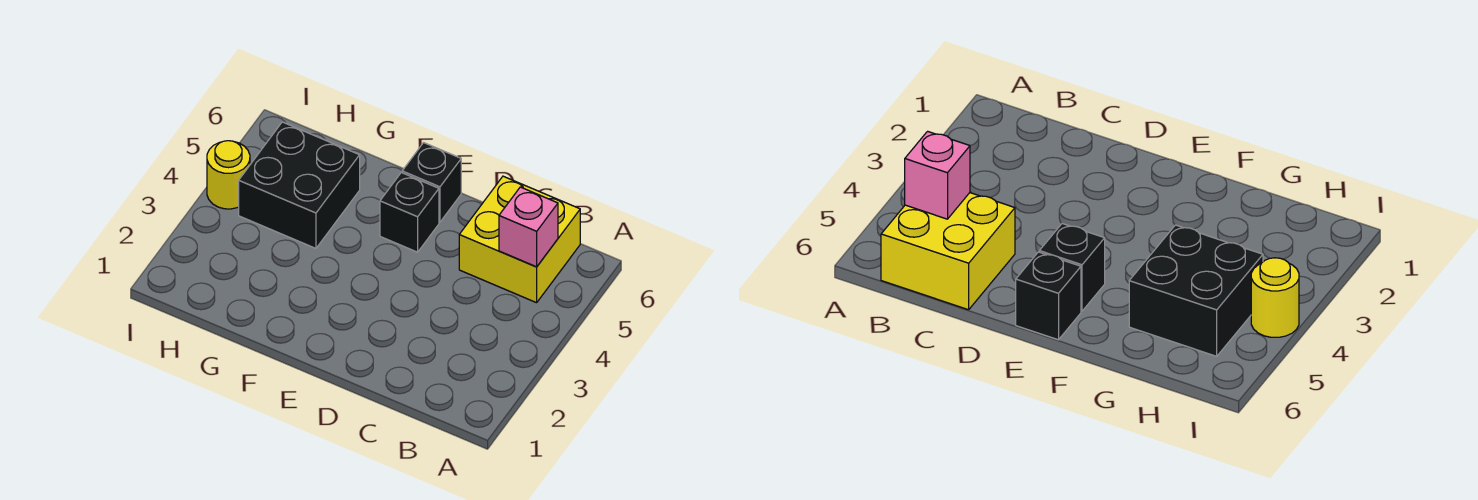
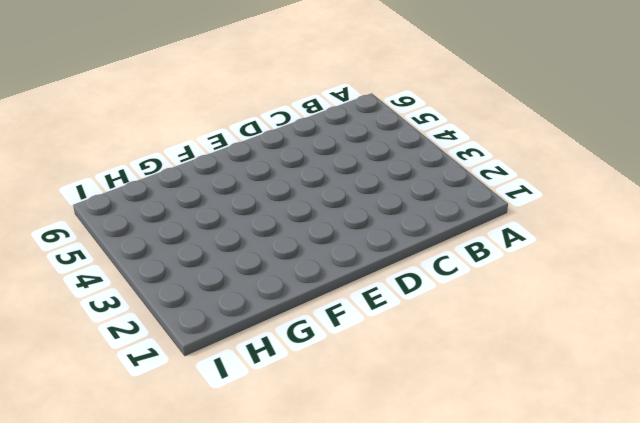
none -> yellow 2x2 brick [459,176,580,303]
none -> black 1x1 brick [380,173,439,252]

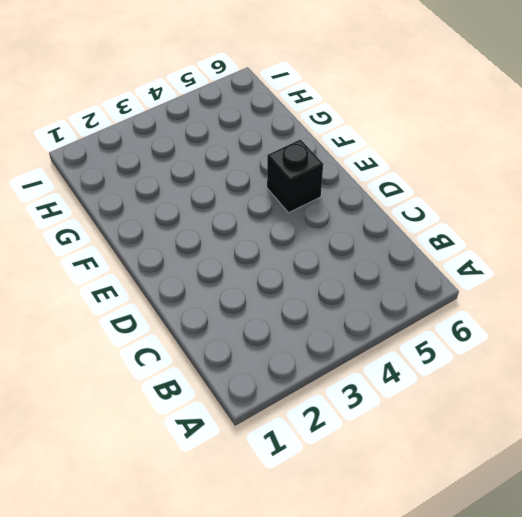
none -> yellow 2x2 brick [459,176,580,303]
none -> black 1x1 brick [402,143,461,222]

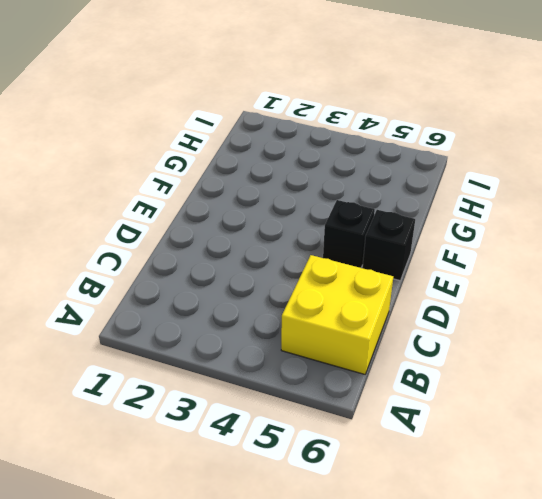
none -> black 2x2 brick [239,122,360,248]
none -> yellow 1x1 round brick [207,141,250,209]

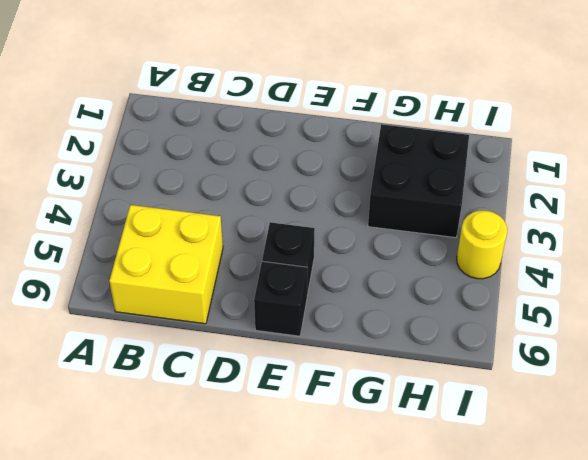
black 2x2 brick [368,124,469,238] -> black 2x2 brick moved to [239,122,360,248]
none -> pink 1x1 brick [499,187,558,267]

